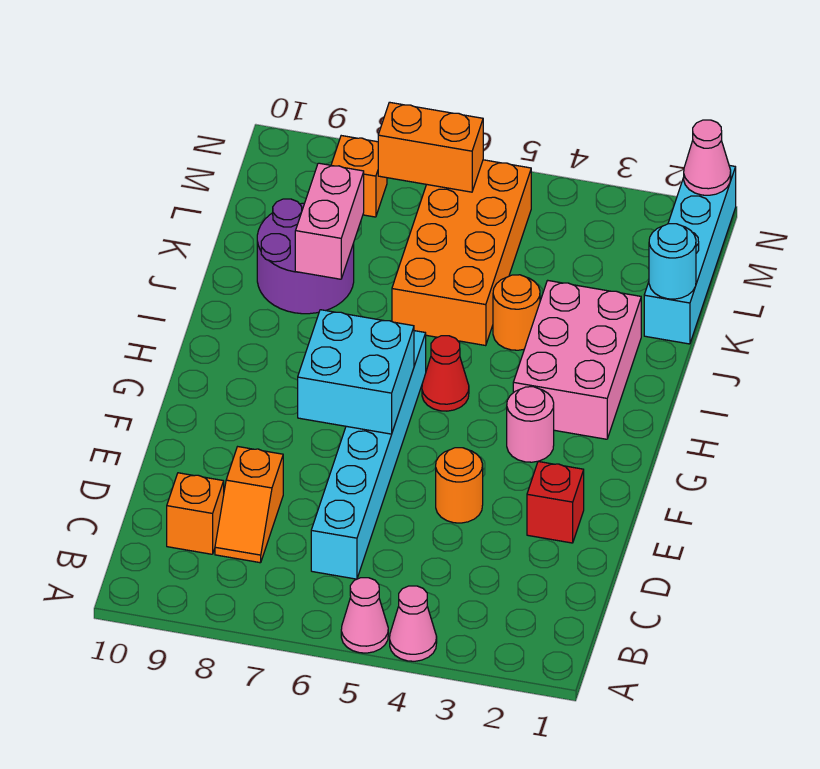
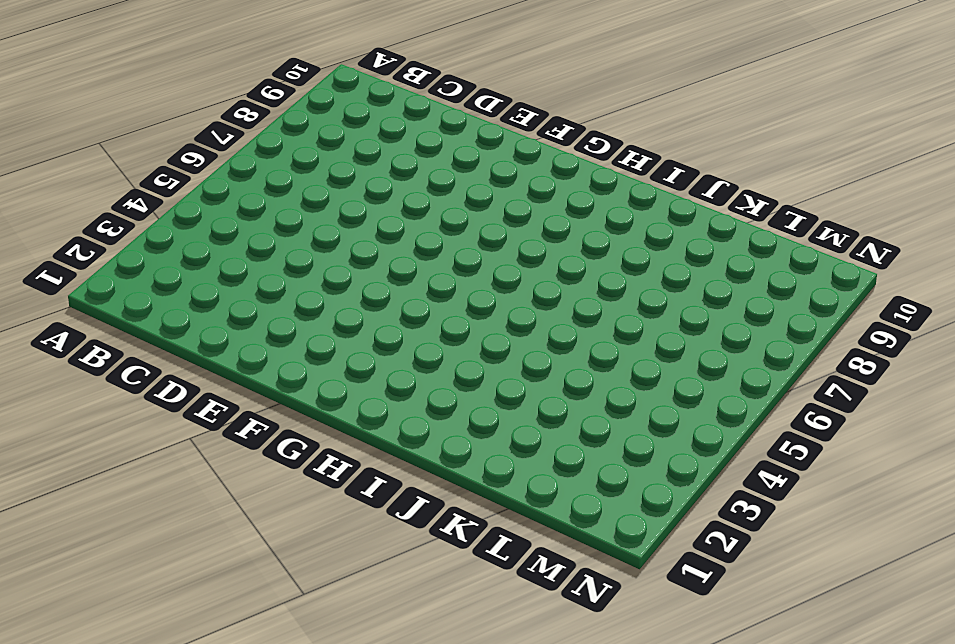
none -> pink 1x1 cone [390,586,437,661]
none -> pink 1x1 cone [341,578,388,653]
none -> cyan 1x6 brick [311,331,426,579]

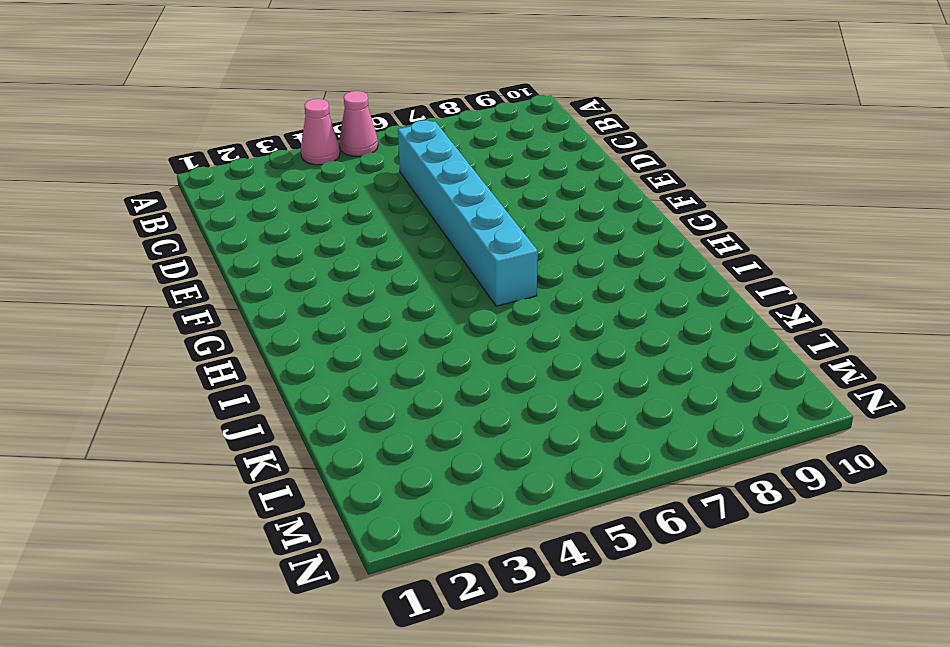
none -> orange 1x2 slope [215,447,283,563]
none -> orange 1x1 brick [167,473,224,554]
none -> red 1x1 brick [527,462,584,543]

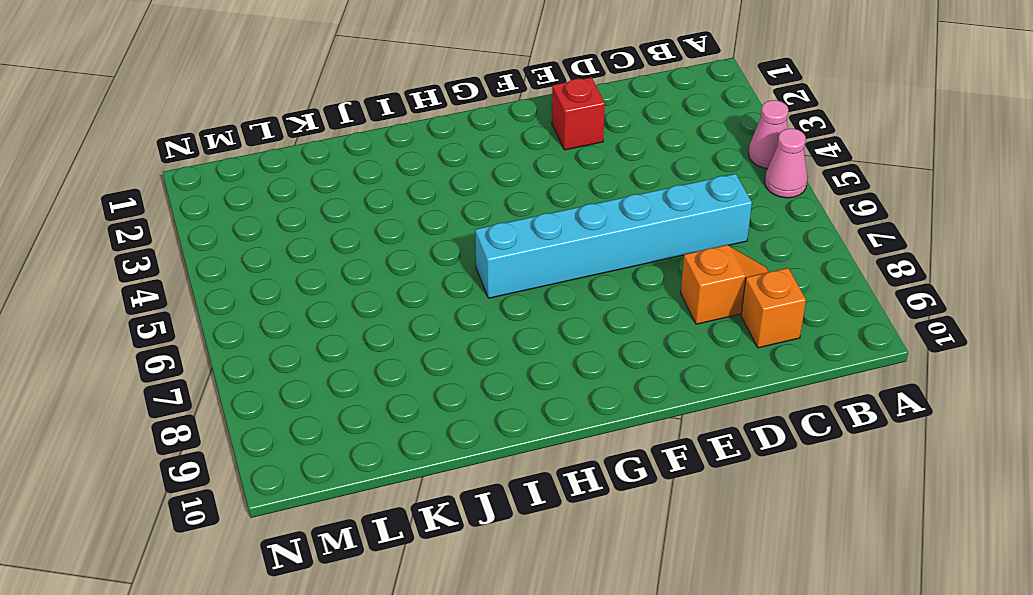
none -> orange 1x1 round brick [436,448,483,523]
none -> pink 1x1 round brick [507,387,554,462]
none -> pink 2x3 brick [513,280,641,439]

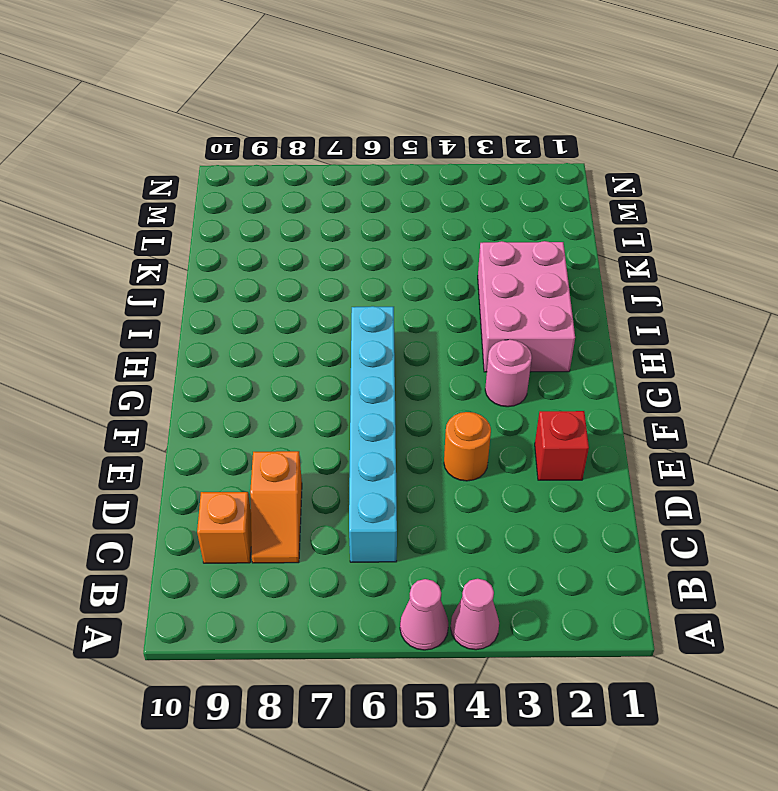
none -> red 1x1 cone [422,336,469,411]
none -> orange 1x1 round brick [493,275,540,350]
none -> orange 2x4 brick [392,160,531,346]

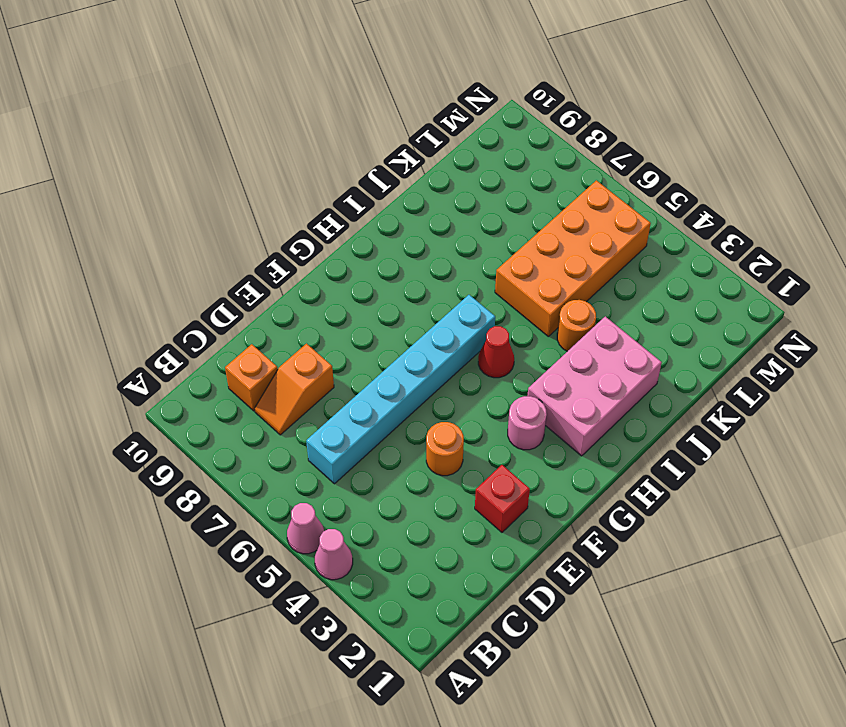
none -> purple 2x2 round brick [257,199,354,314]
none -> cyan 1x4 brick [644,165,736,344]
none -> orange 1x1 brick [331,136,387,217]

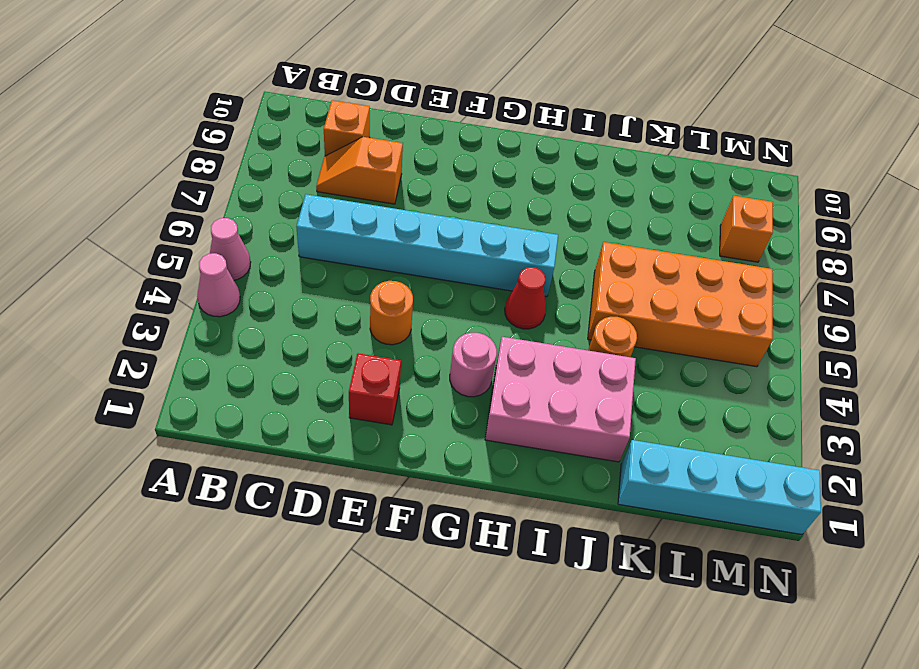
none -> purple 2x2 round brick [257,199,354,314]
none -> cyan 2x2 brick [298,310,414,434]
none -> pink 1x2 brick [295,163,364,279]

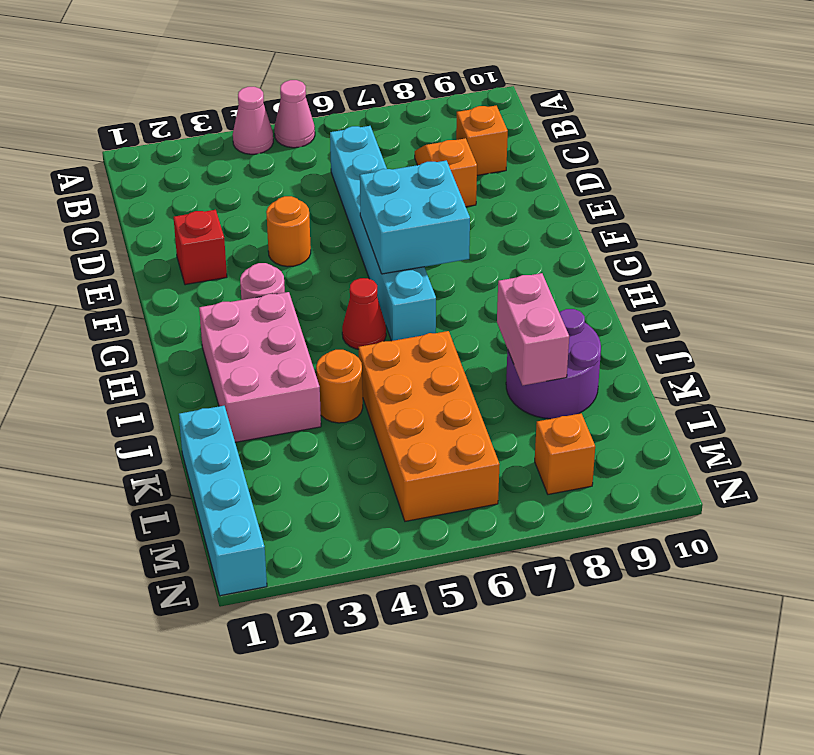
none -> cyan 1x1 round brick [649,224,696,299]
none -> orange 1x2 brick [378,102,483,192]
none -> pink 1x1 cone [684,120,731,195]

